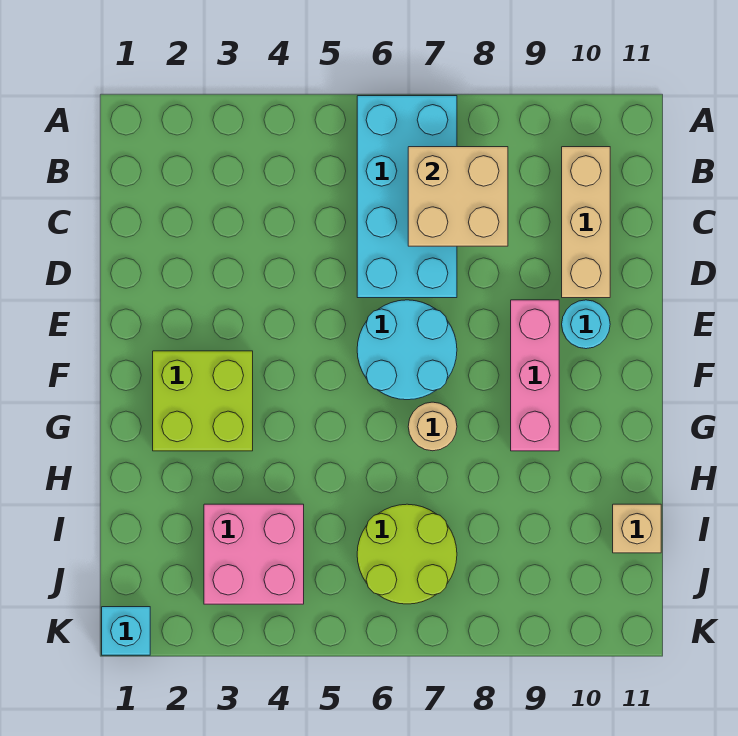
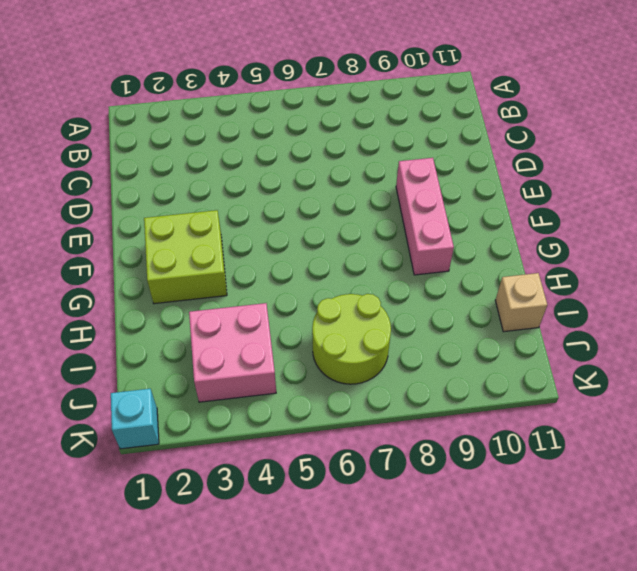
none -> cyan 2x4 brick [357,96,457,298]
none -> tan 1x3 brick [562,147,610,298]
none -> cyan 2x2 round brick [357,300,457,400]

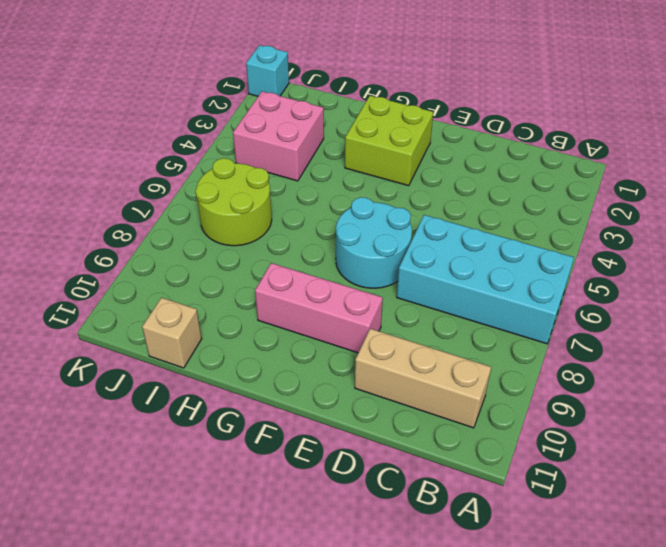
none -> cyan 1x1 round brick [562,300,610,349]
none -> tan 1x1 round brick [408,402,457,451]
none -> tan 2x2 brick [408,147,508,246]

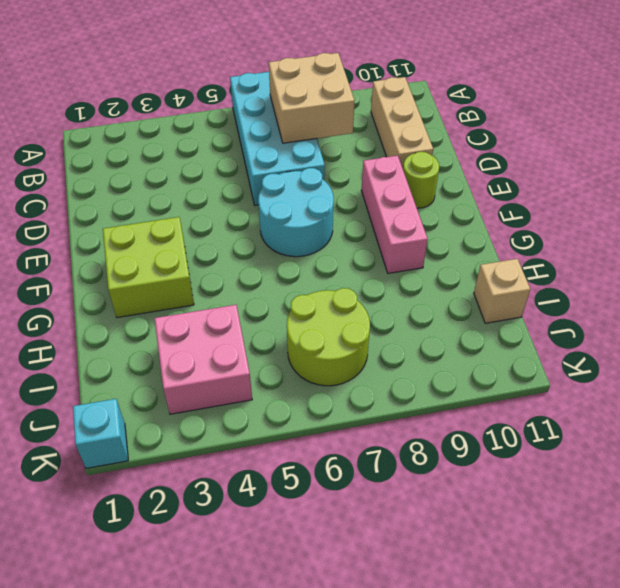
lime 1x1 round brick [403,152,439,208] -> cyan 1x1 round brick [562,300,610,349]
none -> tan 1x1 round brick [408,402,457,451]

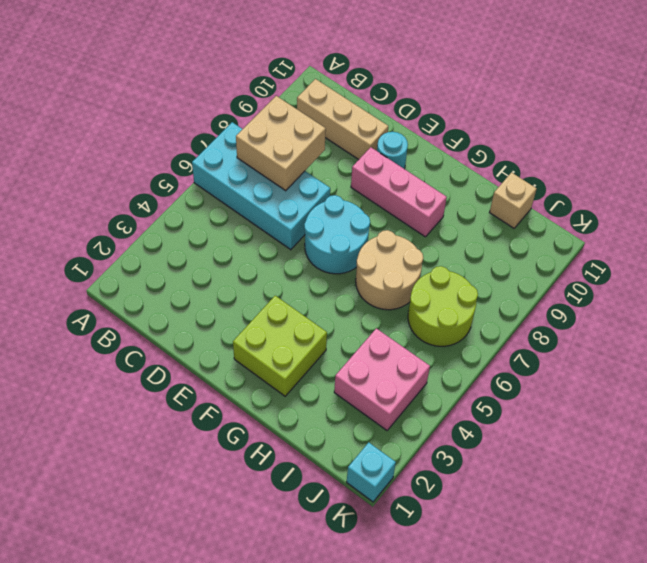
tan 2x2 round brick [356,230,423,310] -> tan 1x1 round brick [408,402,457,451]

